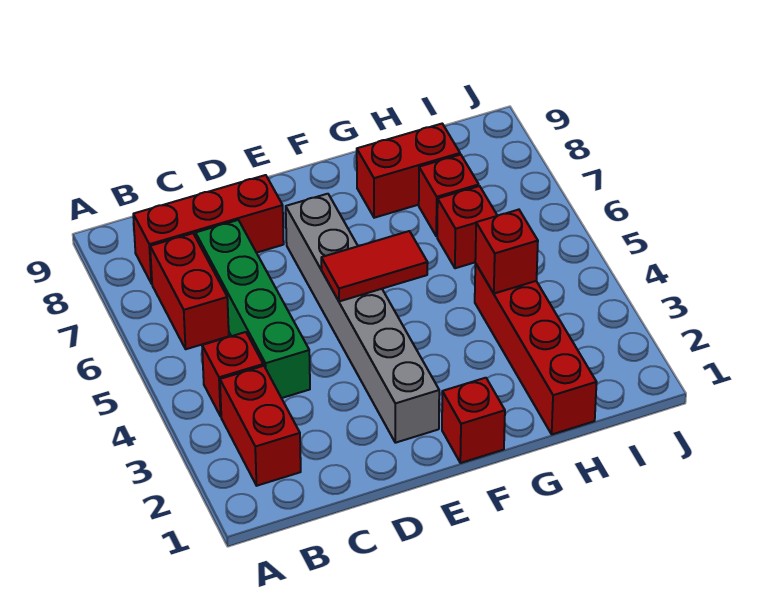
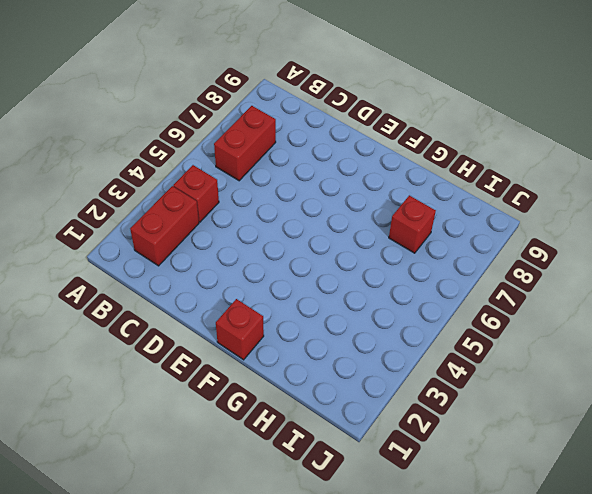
none -> red 1x3 brick [133,175,284,284]
none -> green 1x4 brick [196,220,310,398]
none -> grey 1x6 brick [286,194,439,443]

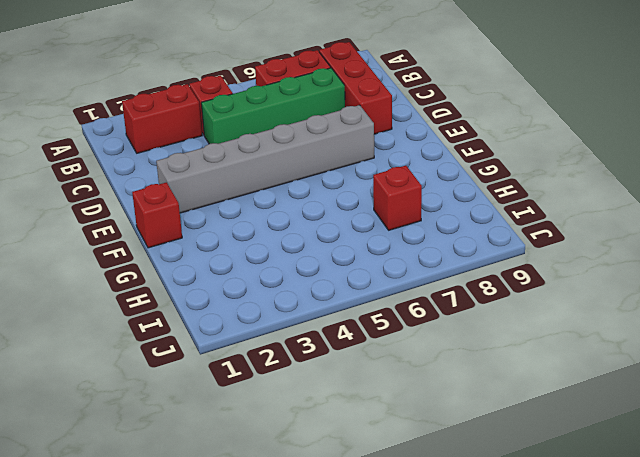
none -> red 1x2 brick [357,124,460,218]
none -> red 1x4 brick [475,263,597,434]
none -> red 1x1 brick [437,186,497,268]

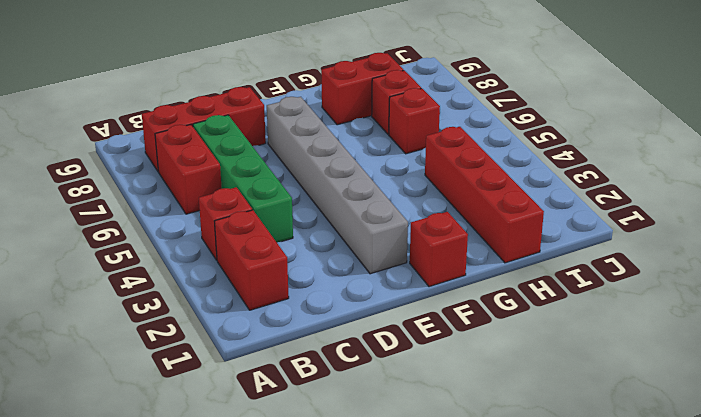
none -> red 1x2 tile [321,231,428,301]
none -> red 1x1 brick [475,210,538,294]

